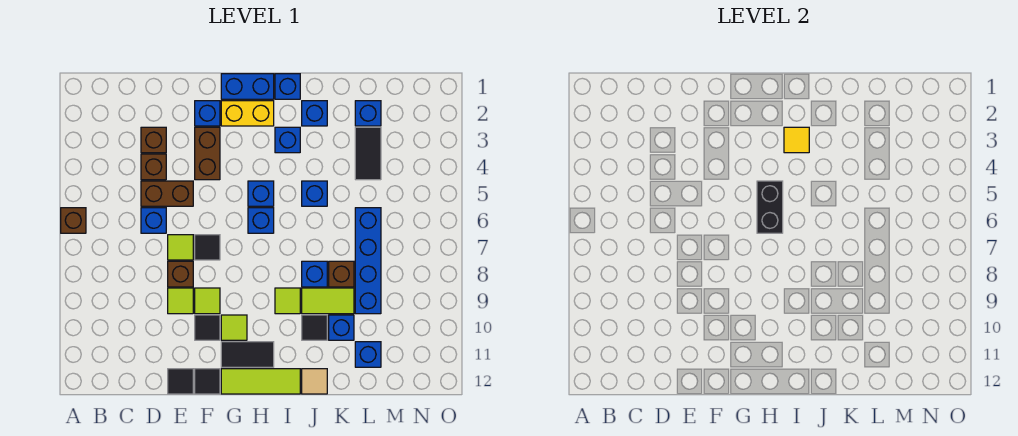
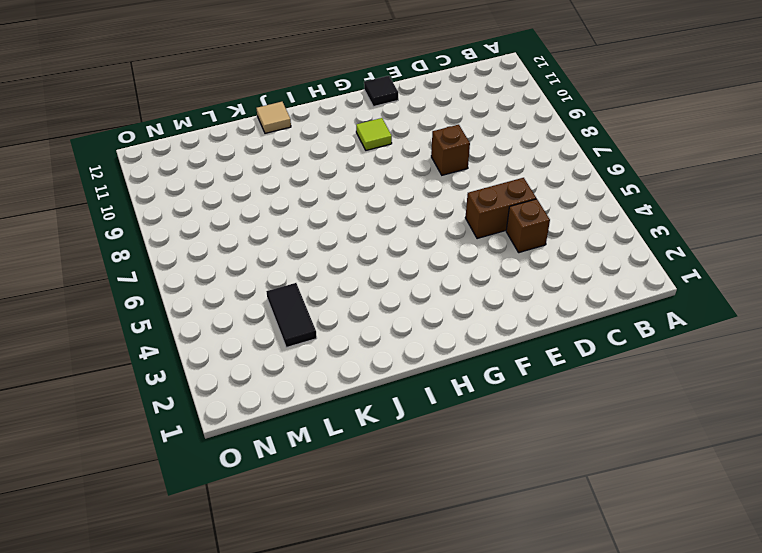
none -> brown 1x1 brick [61,208,86,233]
none -> brown 1x1 brick [141,127,166,153]
none -> blue 1x1 brick [141,208,166,233]
none -> lime 1x1 tile [168,235,193,260]

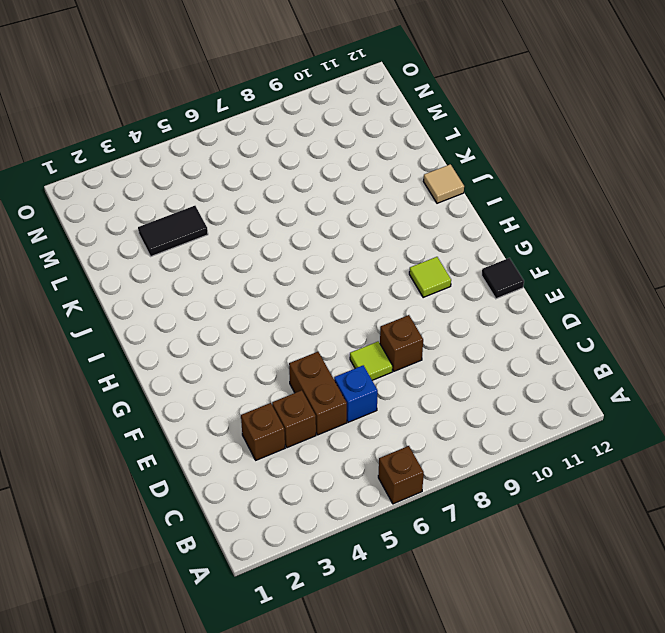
none -> lime 1x1 tile [168,288,193,314]
none -> black 1x1 tile [168,369,193,394]
none -> blue 1x1 brick [195,101,220,126]
none -> brown 1x2 brick [195,127,220,180]

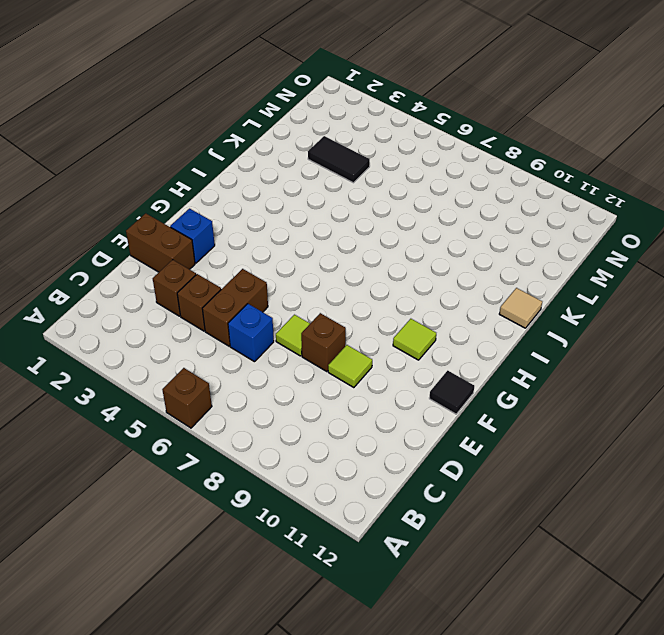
brown 1x2 brick [126,213,195,272] -> brown 1x2 brick moved to [195,127,220,180]
none -> black 1x1 tile [168,369,193,394]
none -> black 1x1 tile [195,235,220,260]
none -> lime 1x1 tile [195,288,220,314]
none -> black 1x1 tile [195,315,220,340]

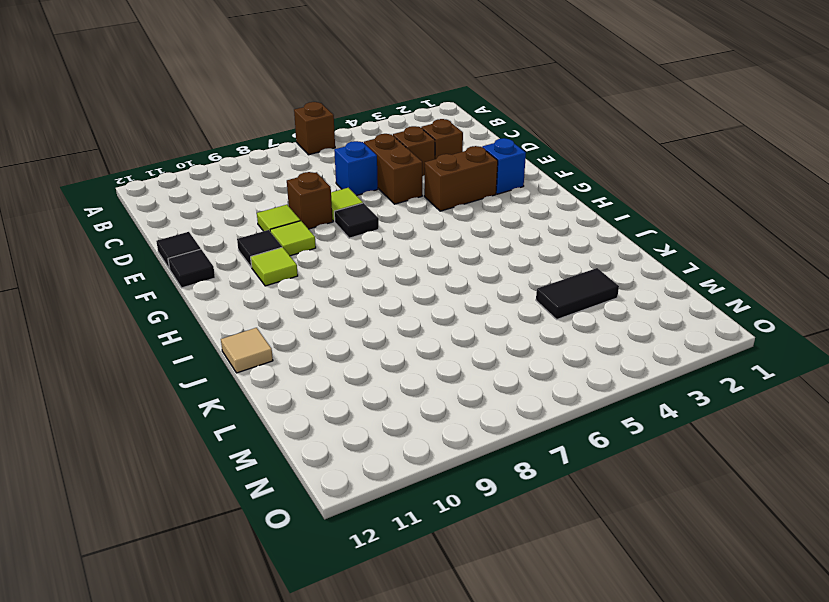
none -> blue 1x2 brick [221,74,274,99]
none -> yellow 1x2 brick [221,101,274,126]
none -> black 1x2 tile [221,342,274,367]
none -> lime 1x3 tile [221,369,300,394]

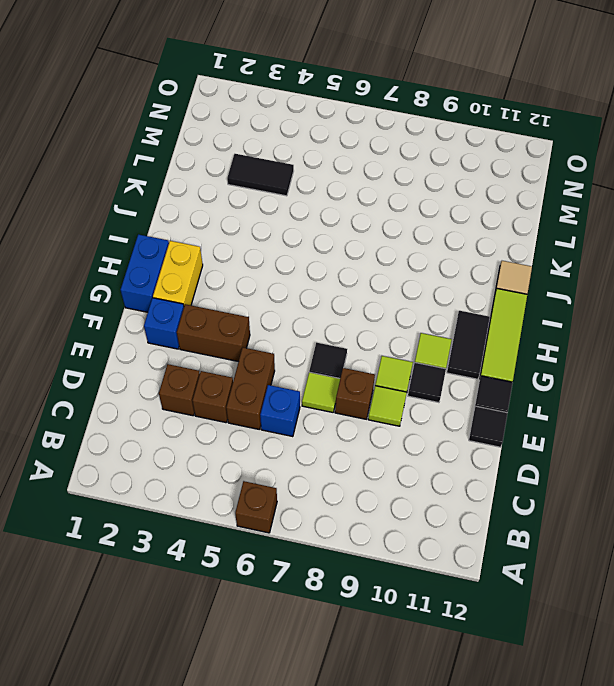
none -> blue 1x1 brick [248,181,274,206]
none -> blue 1x1 brick [248,208,274,233]
none -> blue 1x1 brick [275,74,300,99]
none -> blue 1x1 brick [275,127,300,153]

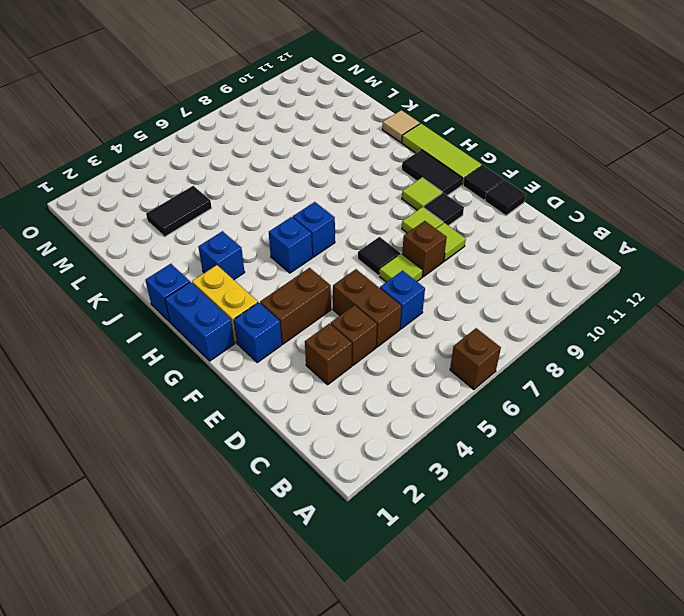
none -> lime 1x1 tile [275,288,300,314]
none -> blue 1x1 brick [302,101,327,126]
none -> blue 1x1 brick [302,181,327,206]
none -> blue 1x1 brick [302,261,327,287]

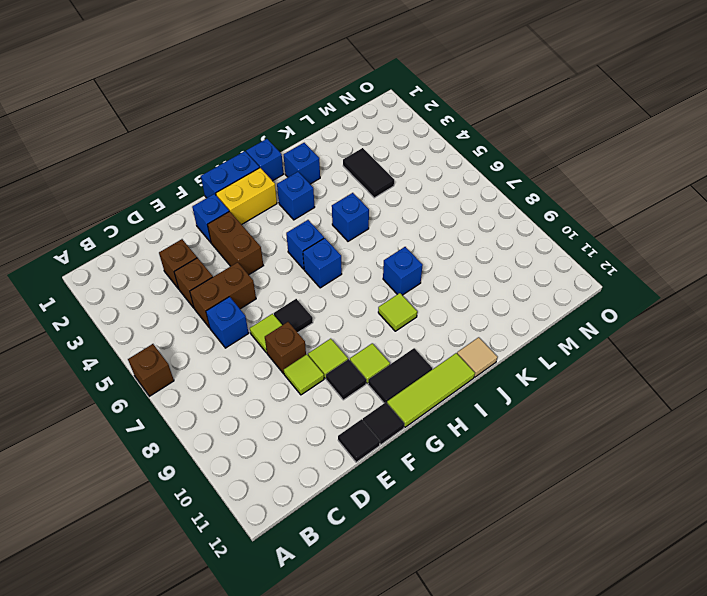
none -> lime 1x2 tile [302,288,354,314]
none -> black 1x1 tile [302,315,327,340]
none -> brown 1x1 brick [329,261,354,287]
none -> blue 1x1 brick [329,315,354,340]

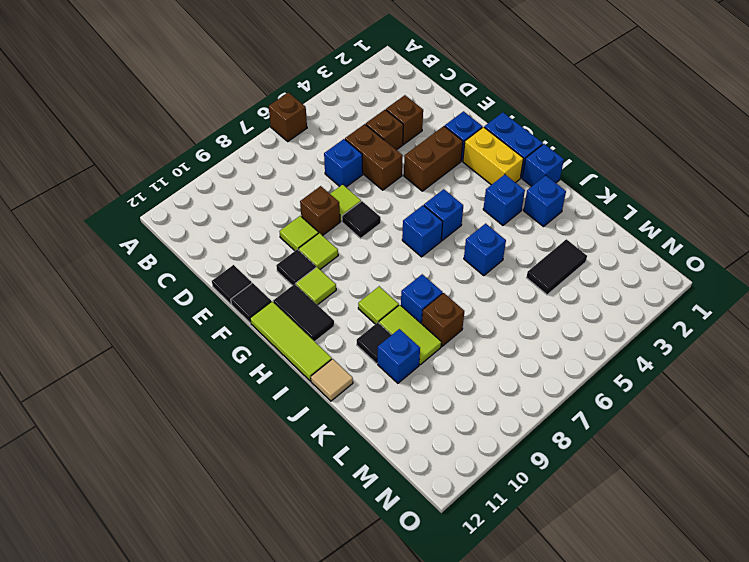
none -> blue 1x1 brick [355,101,381,126]
none -> blue 1x4 brick [355,208,381,314]
none -> blue 1x1 brick [355,342,381,367]
none -> black 1x2 brick [757,181,783,233]

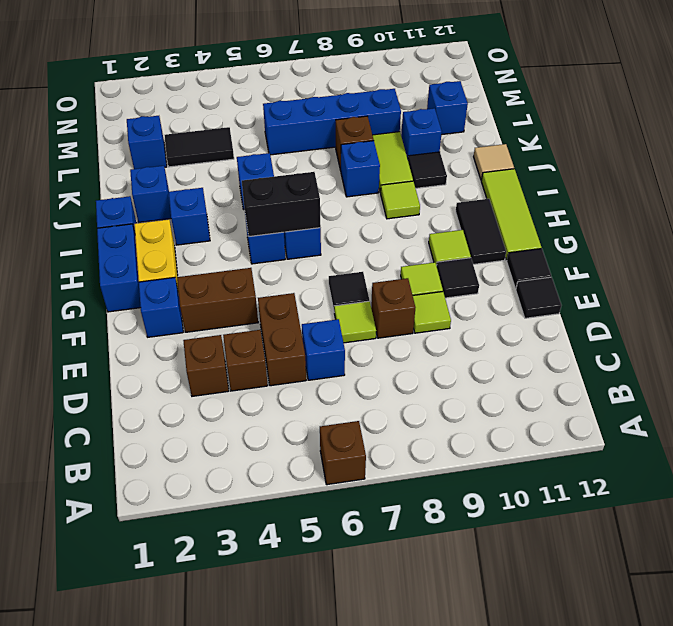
none -> yellow 1x1 tile [784,127,809,153]

